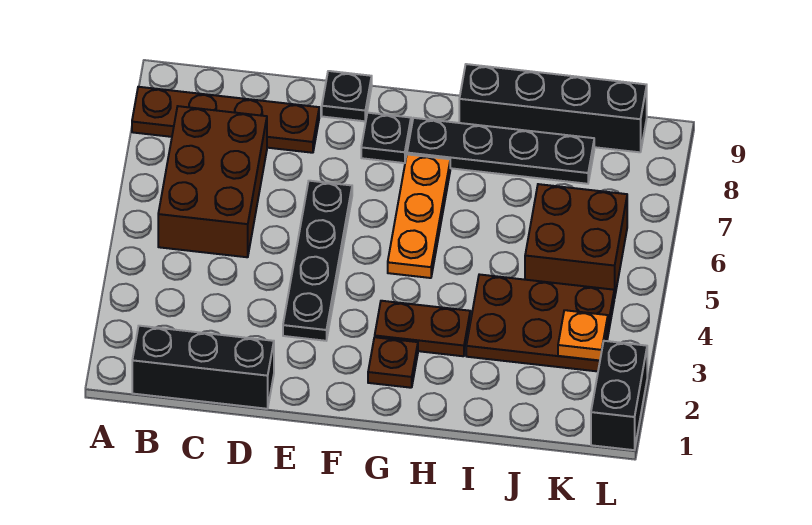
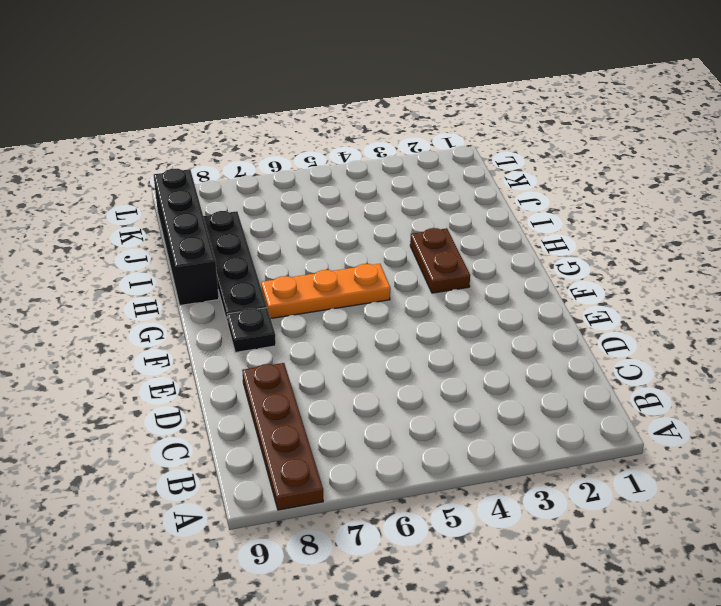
none -> black 1x3 brick [132,326,274,409]
none -> brown 2x3 brick [158,106,267,257]
none -> black 1x4 plate [283,181,352,341]

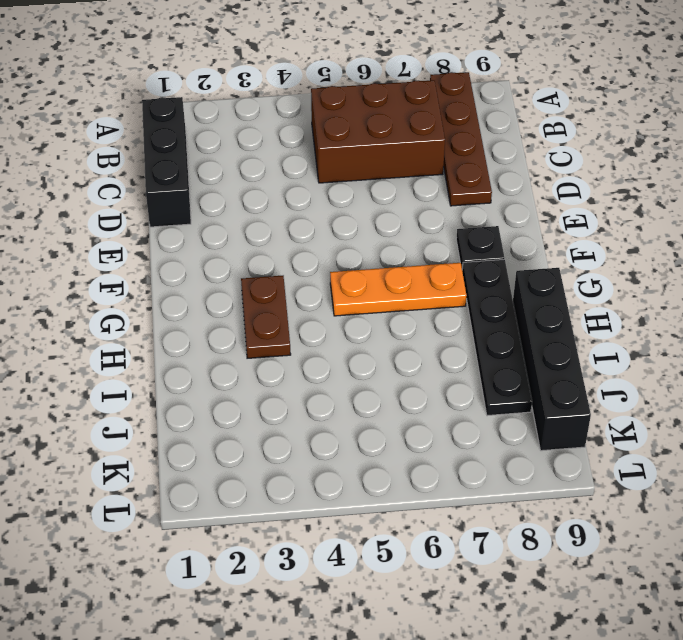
none -> black 1x4 plate [283,181,352,341]
none -> black 1x1 plate [322,71,372,121]
none -> brown 1x1 plate [368,337,418,388]

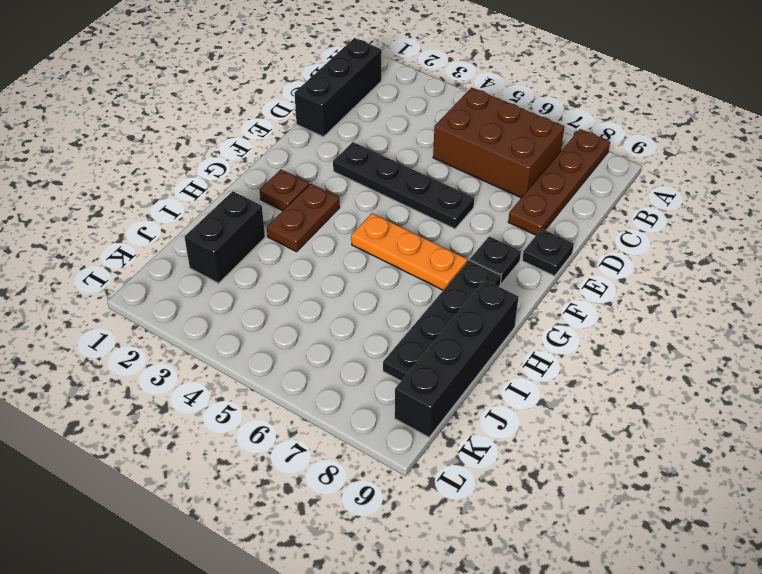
black 1x2 brick [185,191,265,283] -> black 1x2 brick turned to [591,341,647,450]
none -> brown 2x3 plate [466,274,614,371]
none -> brown 2x2 brick [525,184,627,298]
none -> orange 1x1 plate [558,310,608,360]

